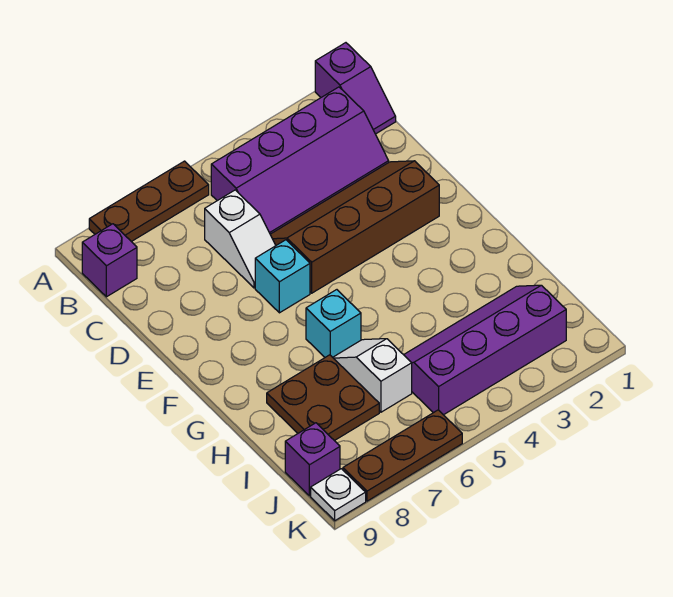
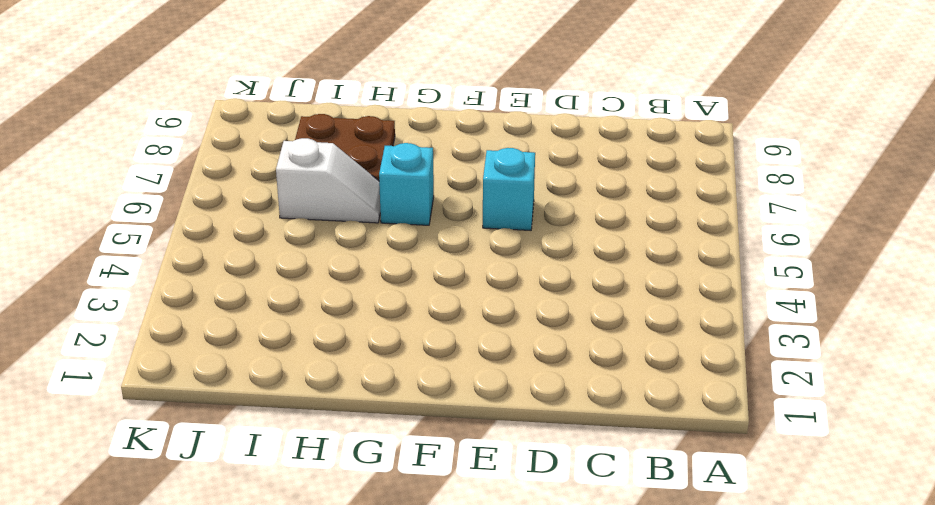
none -> purple 1x2 slope [315,43,396,134]
none -> brown 1x3 plate [89,161,209,242]
none -> purple 2x4 slope [211,87,389,234]

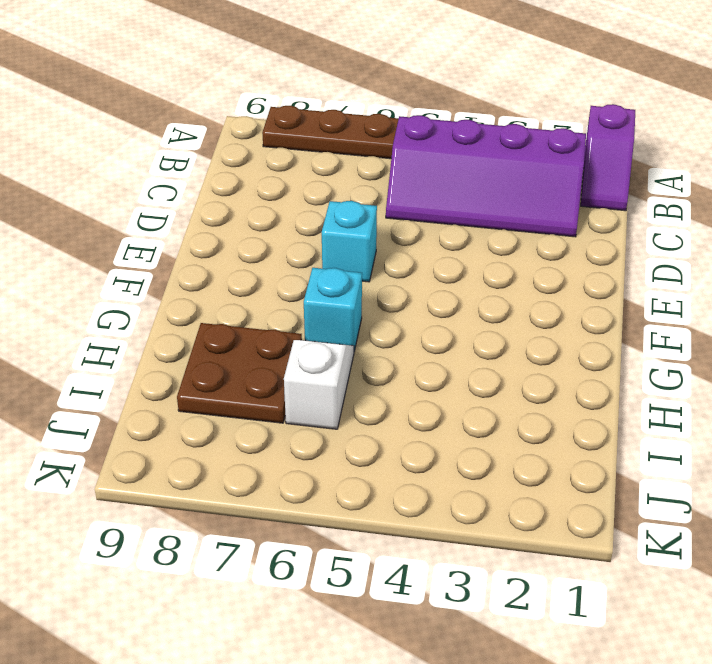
none -> purple 1x1 brick [82,224,137,297]
none -> white 1x2 slope [205,190,276,288]
none -> brown 2x4 slope [270,161,439,293]

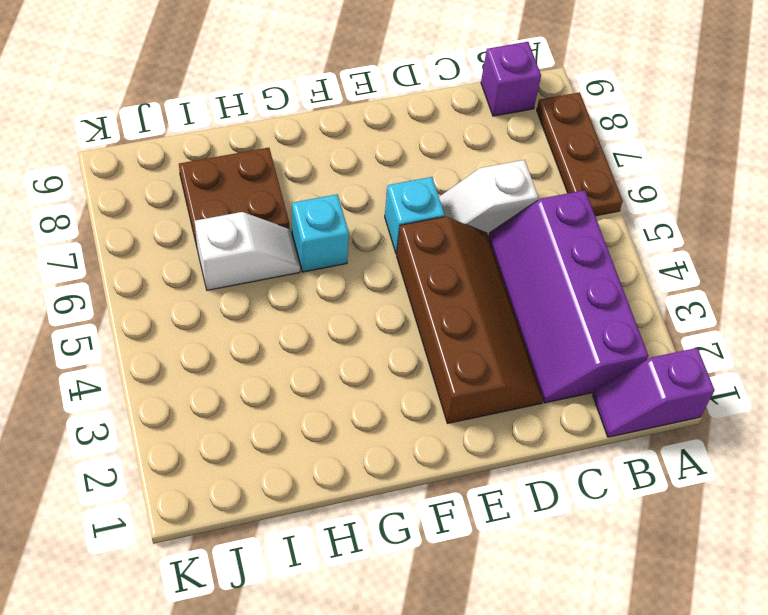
none -> purple 2x4 slope [404,285,566,415]
none -> purple 1x1 brick [285,423,340,496]
none -> brown 1x3 plate [343,410,462,501]

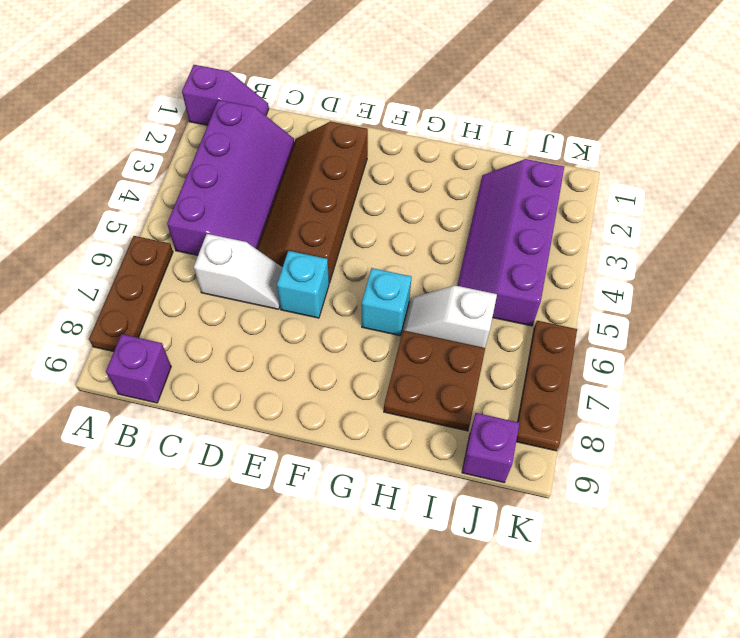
none -> white 1x1 plate [311,469,366,521]

